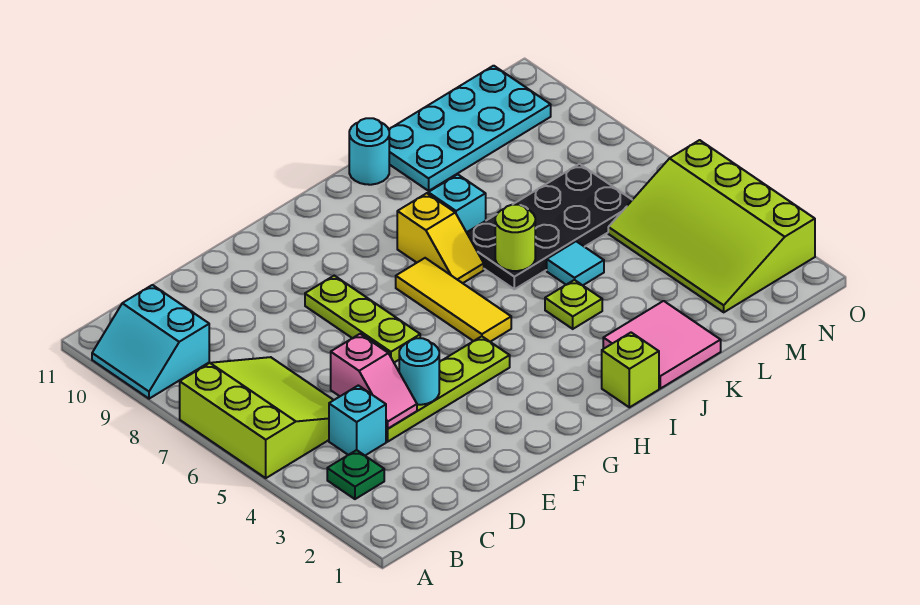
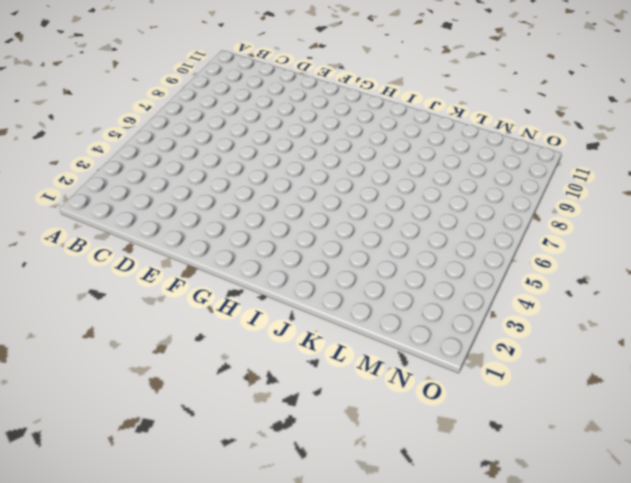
none -> lime 3x3 slope [180,357,333,478]
none -> cyan 2x2 slope [92,285,209,399]
none -> green 1x1 plate [327,450,384,499]

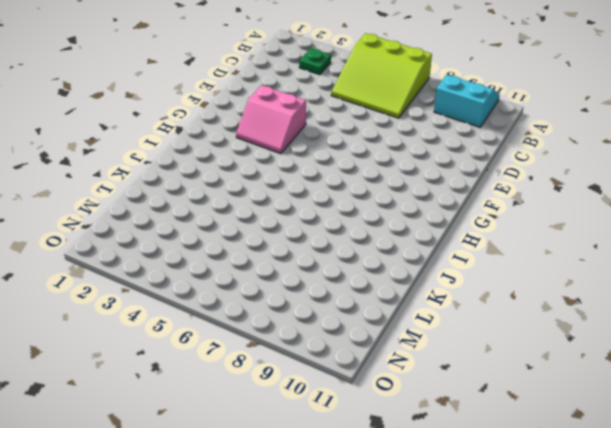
pink 2x2 slope [236,85,306,154] -> lime 1x4 plate [386,336,510,442]
none -> cyan 1x1 brick [329,385,386,455]
none -> lime 1x3 plate [305,276,420,362]
none -> yellow 1x3 tile [396,258,511,342]

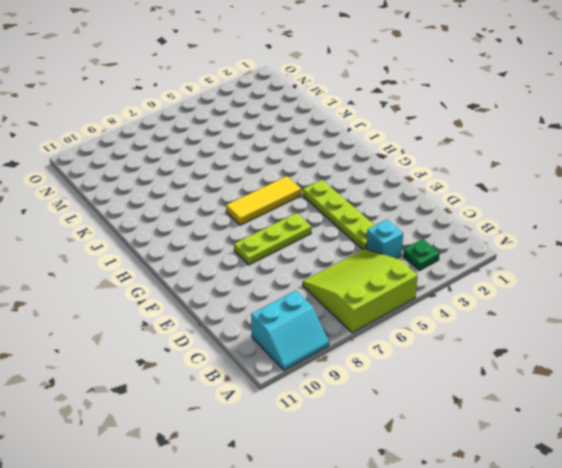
none -> lime 1x1 brick [602,333,659,407]
none -> yellow 1x2 slope [397,193,484,283]
none -> pink 2x2 tile [603,301,721,389]

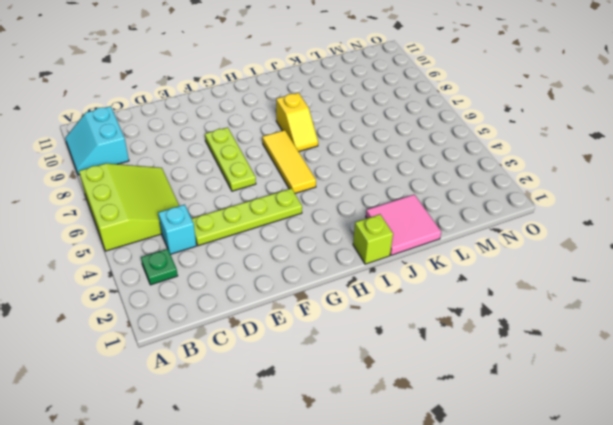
none -> lime 1x1 plate [545,280,602,329]
none -> black 2x4 plate [467,164,632,289]
none -> cyan 1x1 brick [428,174,486,232]

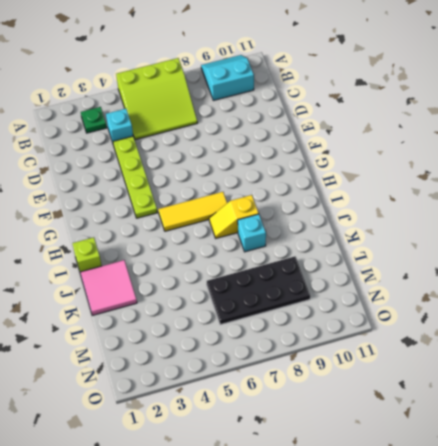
black 2x4 plate [207,256,310,325] -> black 2x4 plate turned to [467,164,632,289]
none -> lime 1x3 plate [305,276,420,362]
none -> lime 1x1 plate [545,280,602,329]
none -> cyan 1x1 round brick [349,118,389,185]

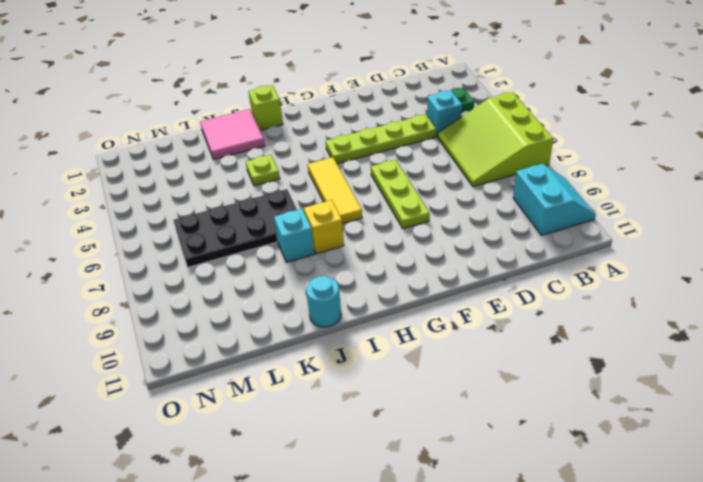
none -> cyan 1x1 tile [547,241,604,285]
none -> cyan 2x4 plate [389,66,551,191]
none -> lime 3x4 slope [608,140,815,312]

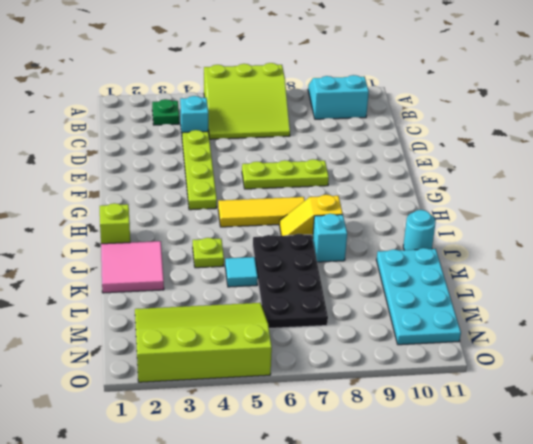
none -> pink 1x2 slope [331,334,417,429]
none -> cyan 1x1 round brick [399,338,439,405]
none -> lime 1x1 round brick [495,205,535,271]

